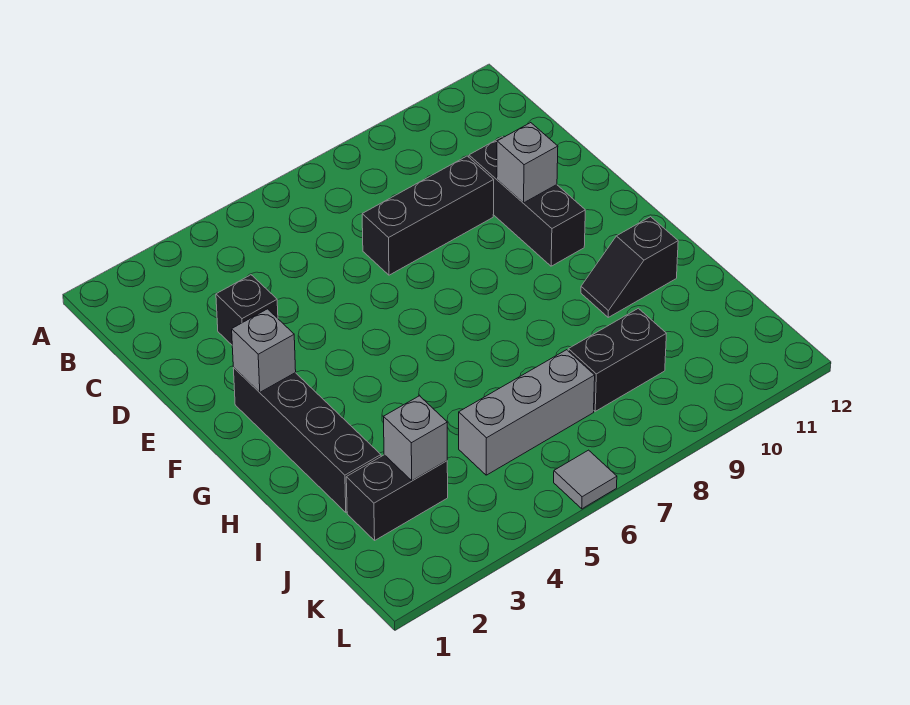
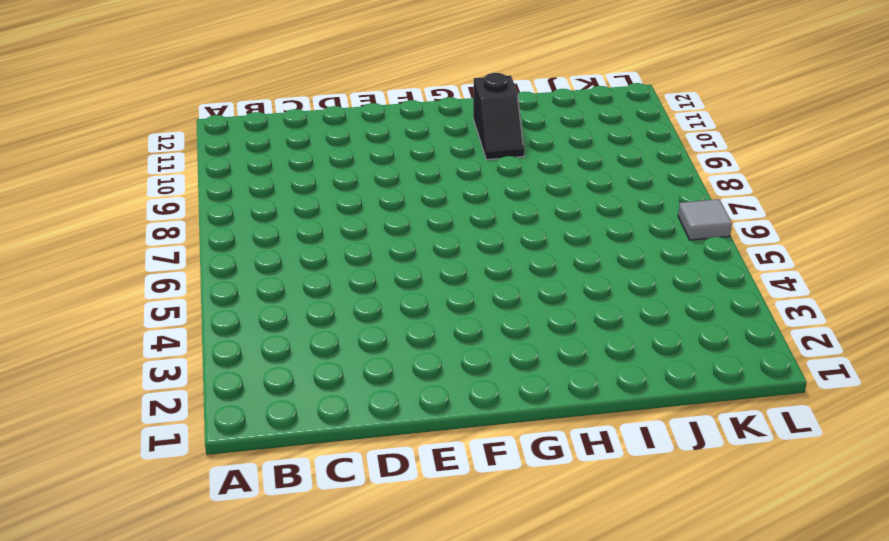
none -> black 1x1 brick [216,275,278,345]
none -> black 1x3 brick [362,156,494,275]
none -> black 1x3 brick [469,137,585,266]

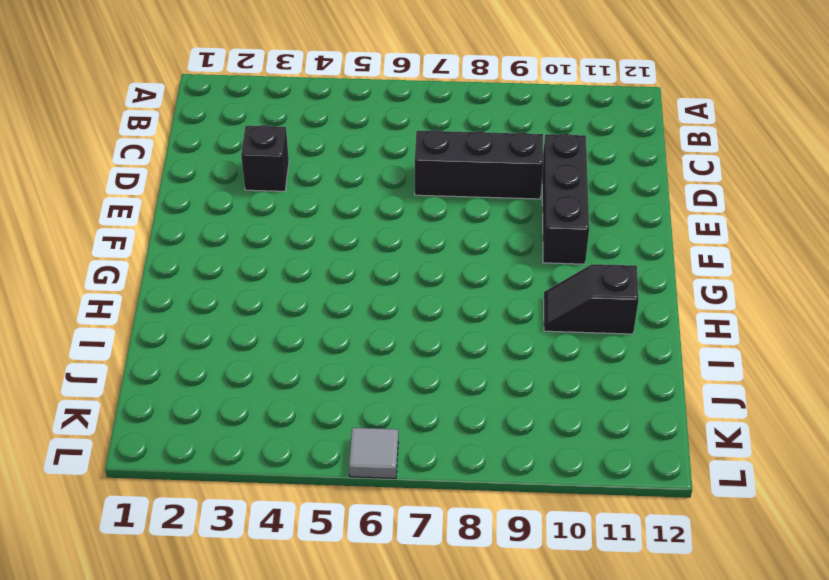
none -> black 1x4 brick [233,368,381,512]
none -> black 1x2 brick [346,455,448,540]
none -> grey 1x3 brick [459,350,595,475]

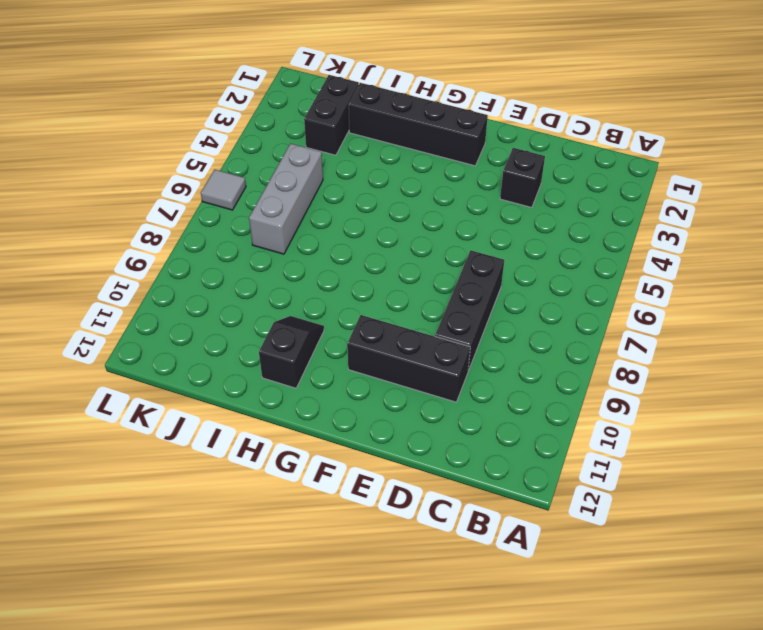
none -> black 1x2 brick [568,308,666,411]
none -> grey 1x1 brick [497,123,558,203]
none -> grey 1x1 brick [232,309,296,392]

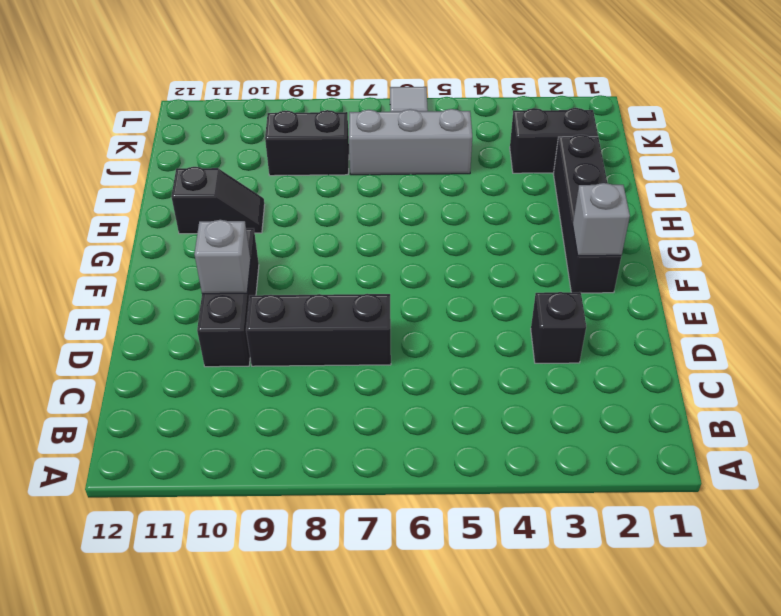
none -> grey 1x1 brick [384,396,447,481]

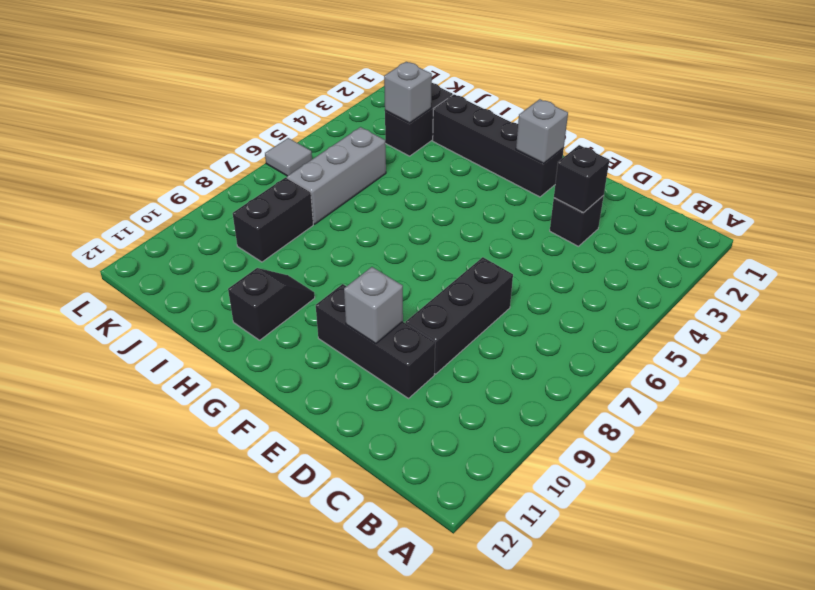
black 1x1 brick [554,145,609,212] -> none

